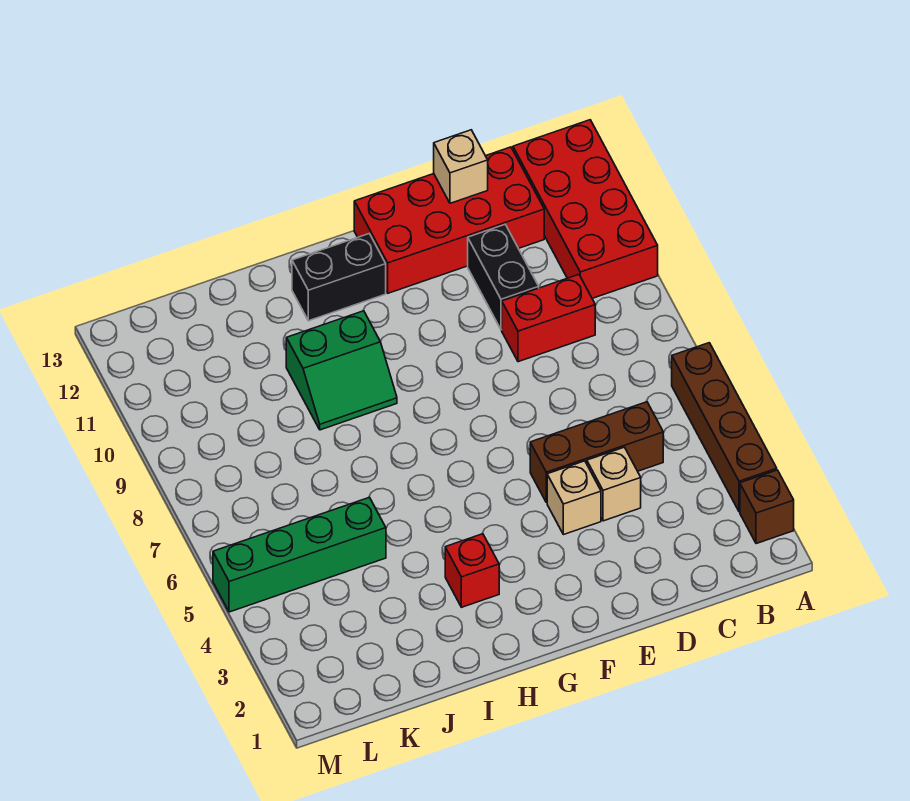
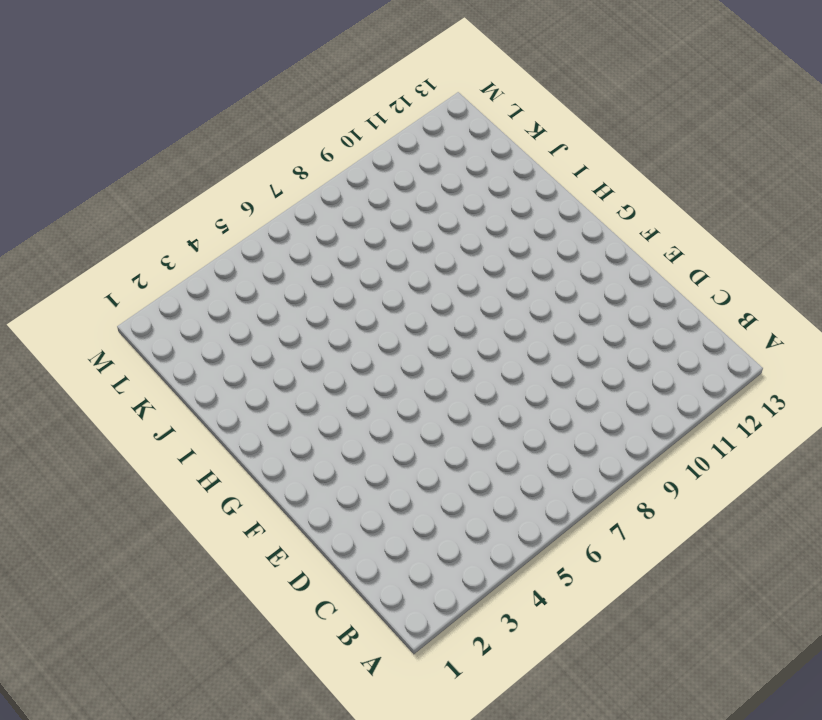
none -> brown 1x1 brick [740,470,794,544]
none -> brown 1x4 brick [672,343,777,512]
none -> red 2x4 brick [513,120,658,298]

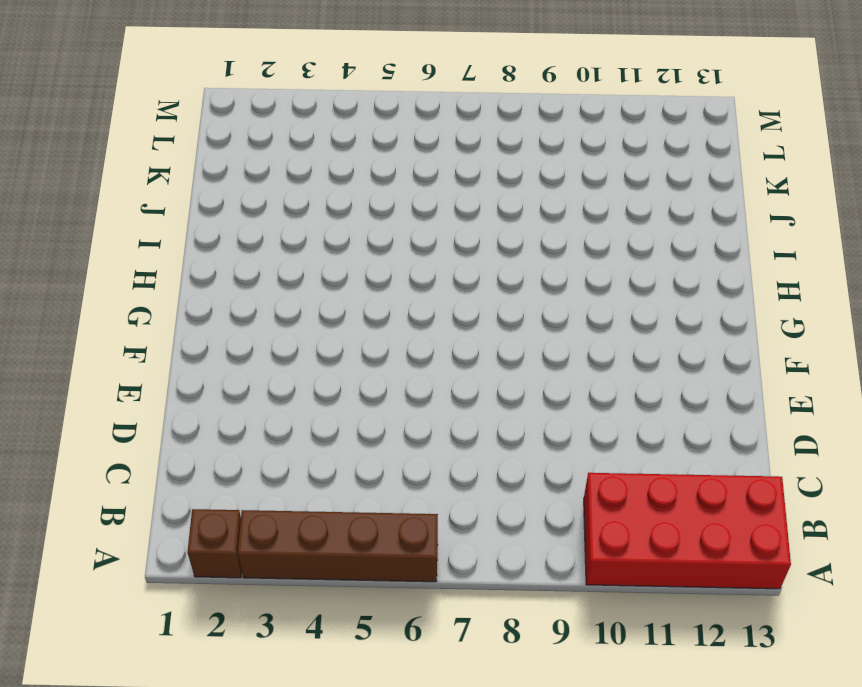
none -> brown 1x3 brick [530,402,663,503]
none -> red 1x2 brick [502,275,595,362]
none -> red 2x4 brick [354,147,544,293]

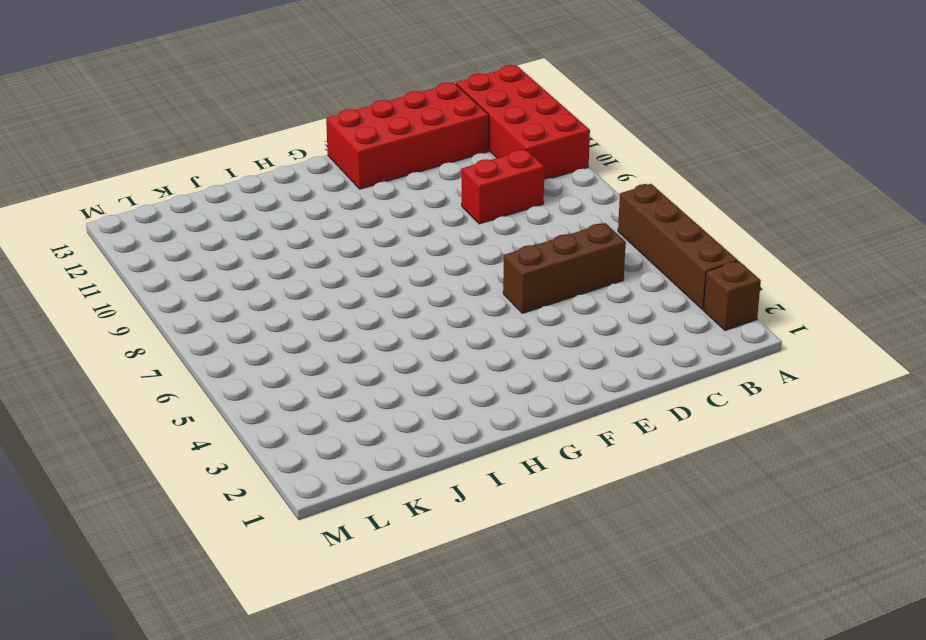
none -> tan 1x1 brick [587,447,641,521]
none -> black 1x2 brick [468,225,539,330]
none -> tan 1x1 brick [547,461,601,535]

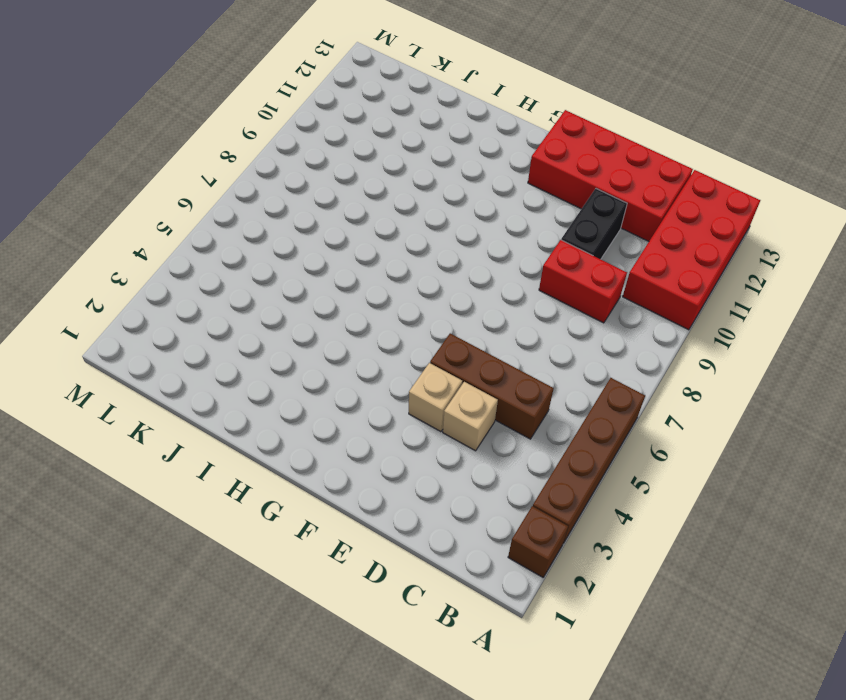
none -> black 1x2 brick [292,234,386,321]
none -> red 1x1 brick [445,534,499,607]
none -> green 2x2 slope [286,311,397,430]

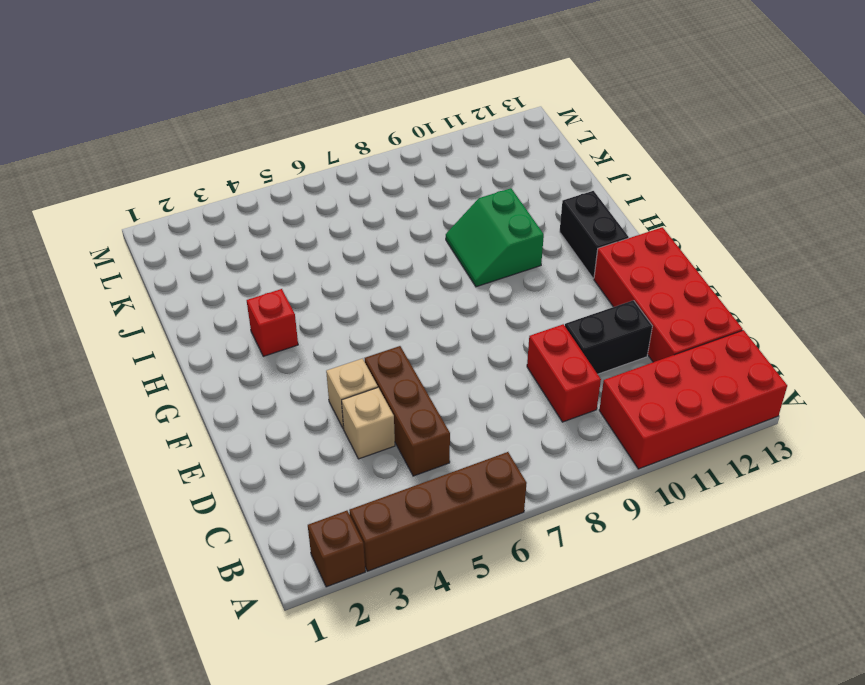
none -> green 1x4 brick [213,497,386,612]
none -> tan 1x1 brick [434,130,488,203]

